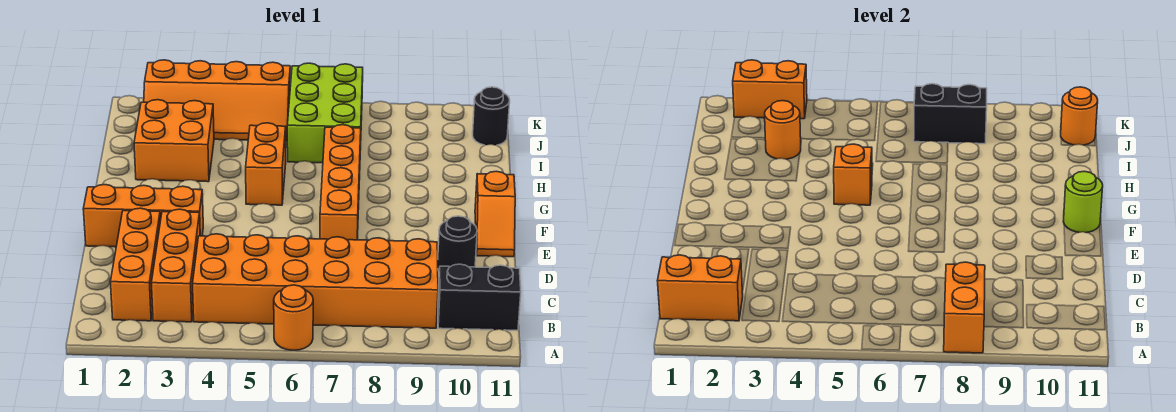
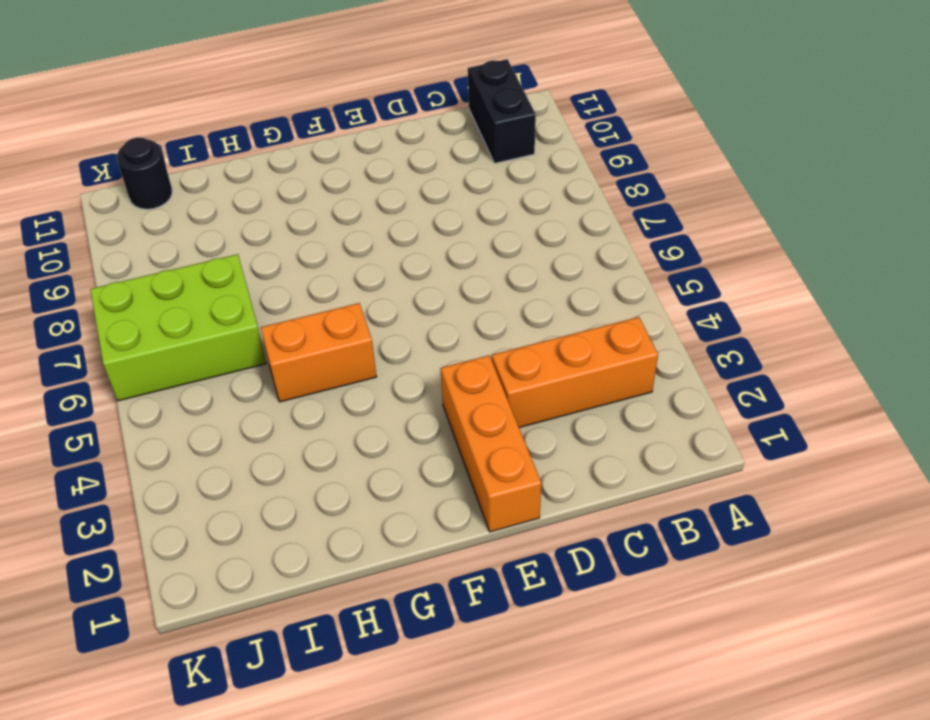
none -> orange 1x1 round brick [274,285,313,350]
none -> orange 1x3 brick [110,208,160,321]
none -> orange 2x6 brick [193,234,438,328]

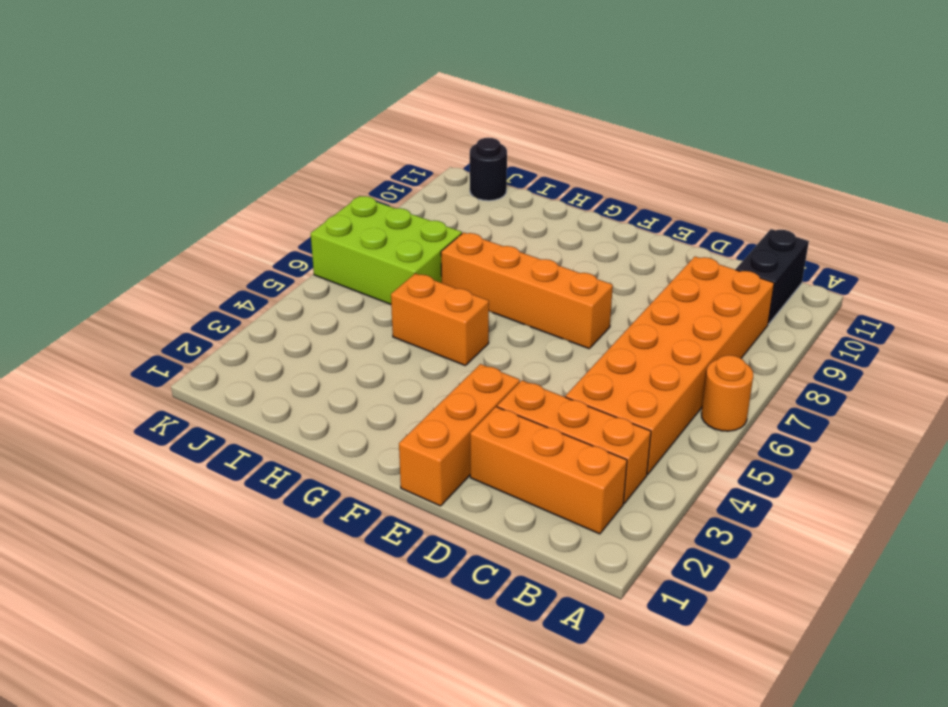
none -> black 1x1 round brick [438,216,477,271]
none -> orange 1x2 slope [475,171,515,257]
none -> orange 2x2 brick [134,100,214,182]

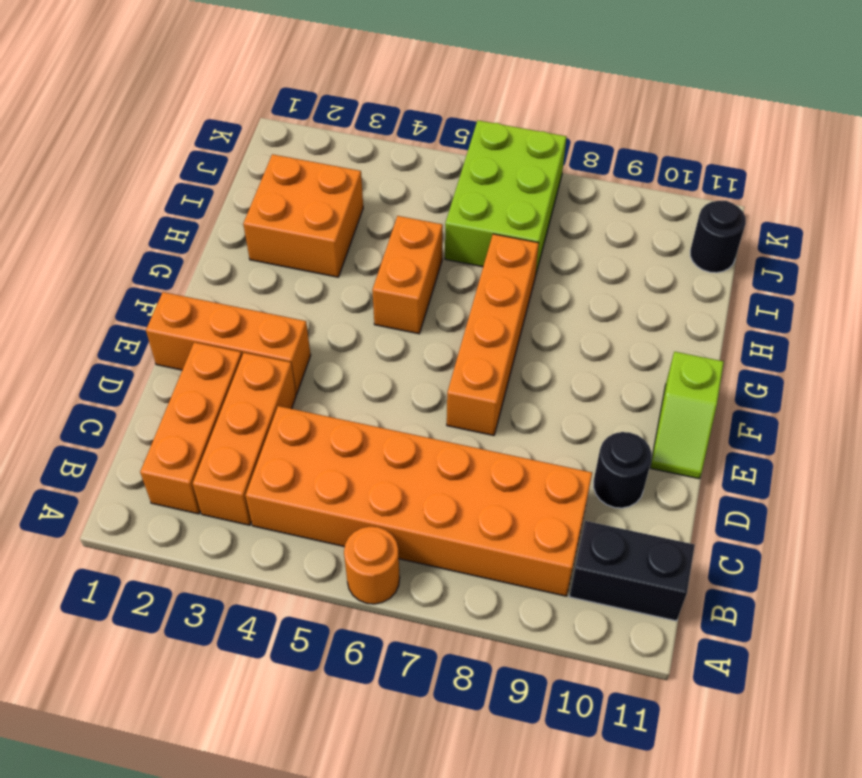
lime 1x2 slope [650,352,724,479] -> orange 1x2 slope [475,171,515,257]
none -> orange 2x4 slope [144,60,290,141]
none -> orange 1x2 brick [944,262,985,353]
none -> orange 1x2 brick [658,255,743,321]

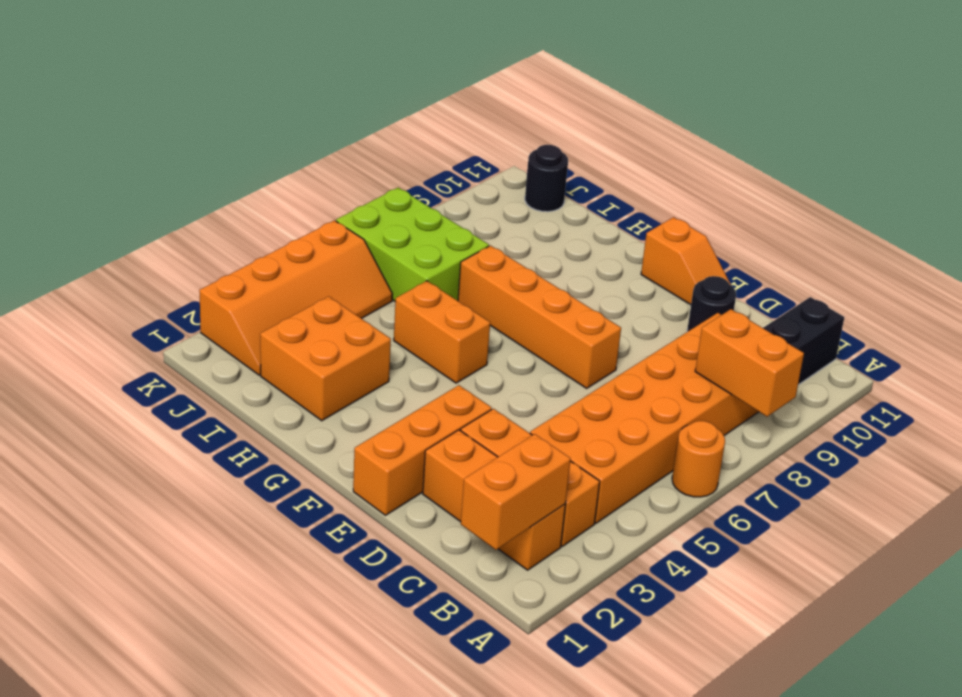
none -> lime 1x1 round brick [1063,171,1103,232]
none -> orange 1x1 brick [834,144,872,205]
none -> orange 1x1 round brick [765,101,801,159]

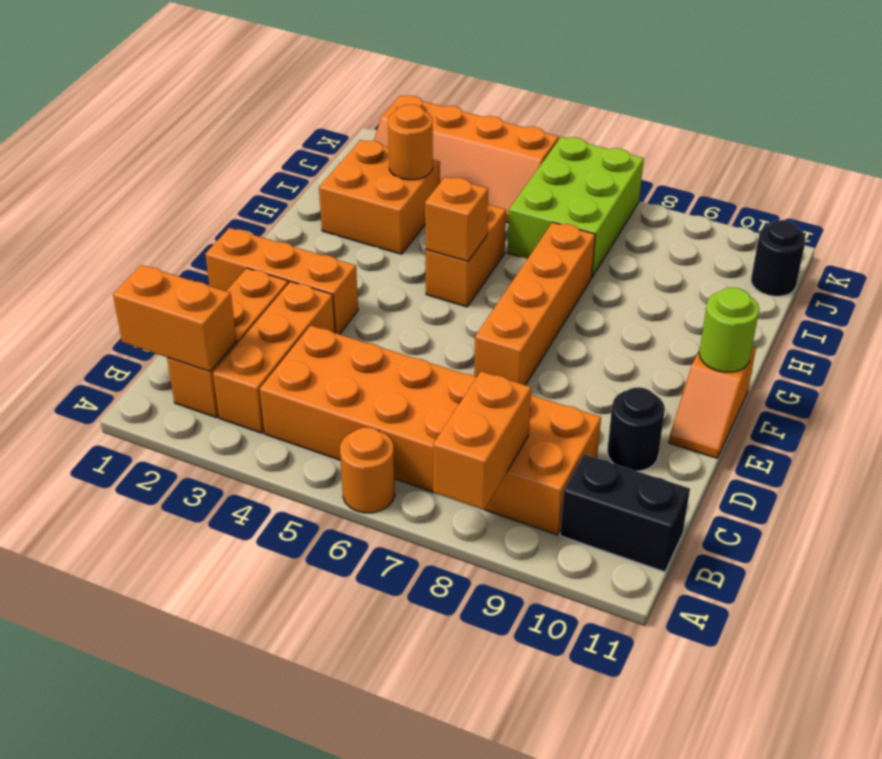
none -> black 1x2 brick [914,84,987,144]
none -> orange 1x1 round brick [1061,87,1098,145]
none -> orange 1x2 brick [733,60,807,119]

